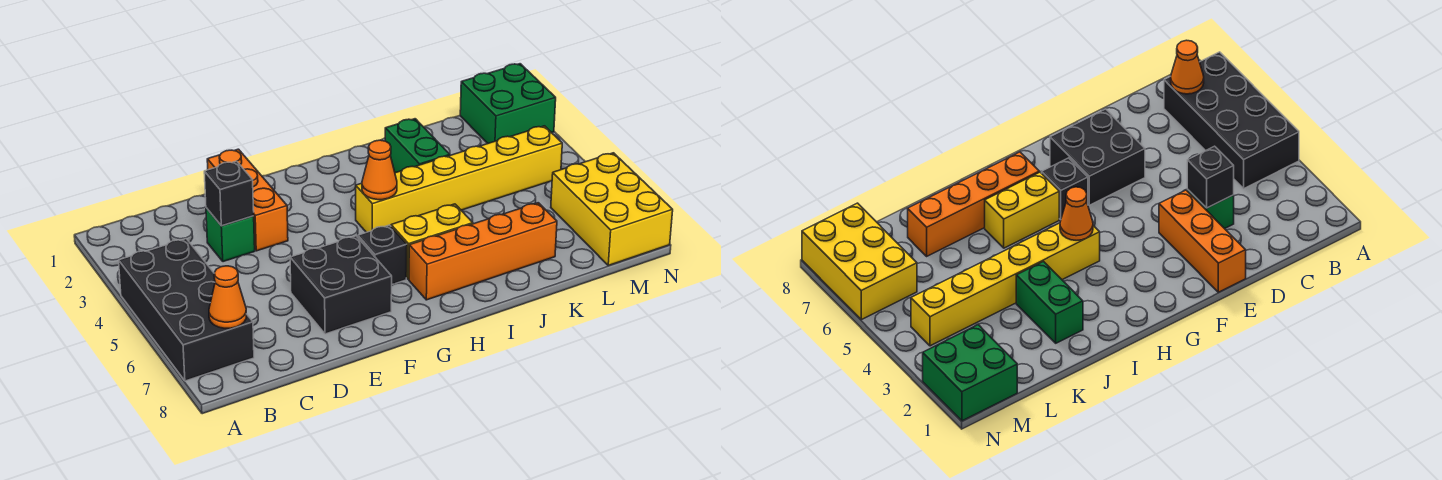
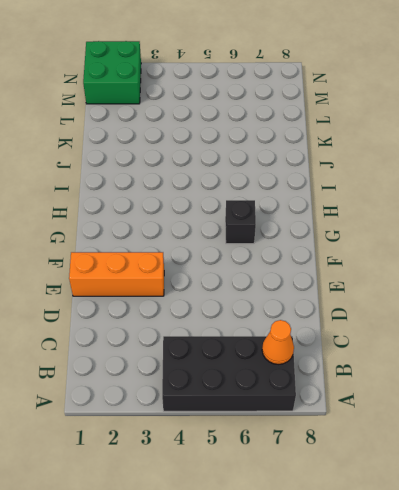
none -> green 1x1 brick [206,208,255,262]
none -> black 2x2 brick [290,236,392,334]
none -> yellow 1x6 brick [356,126,562,232]

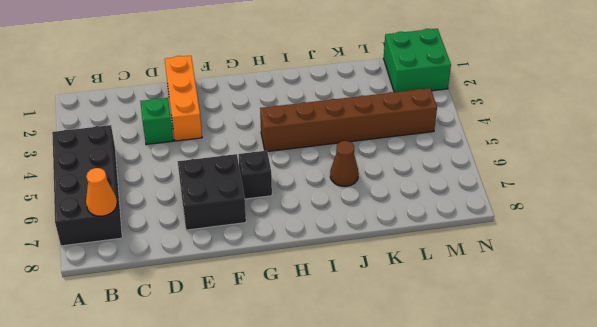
brown 1x6 brick [260,88,437,152] -> yellow 1x6 brick [356,126,562,232]
brown 1x1 cone [330,141,359,186] -> none
none -> yellow 1x2 brick [391,204,473,279]
none -> orange 1x4 brick [409,203,557,300]
none -> green 1x2 brick [385,119,450,173]

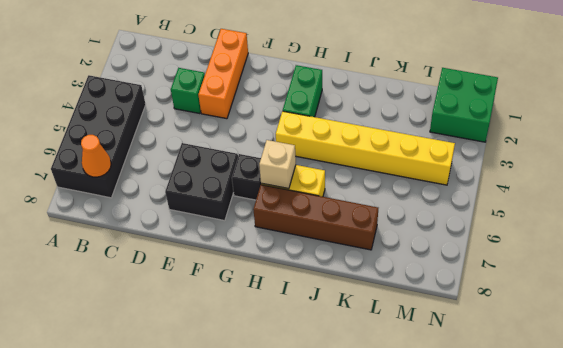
green 1x2 brick [283,65,322,117] -> green 1x2 brick moved to [385,119,450,173]
tan 1x1 brick [259,140,296,189] -> none
brown 1x4 brick [253,185,378,250] -> orange 1x4 brick [409,203,557,300]
none -> yellow 2x3 brick [551,153,673,265]
none -> black 1x1 brick [204,161,254,226]
none -> orange 1x1 cone [362,140,397,200]

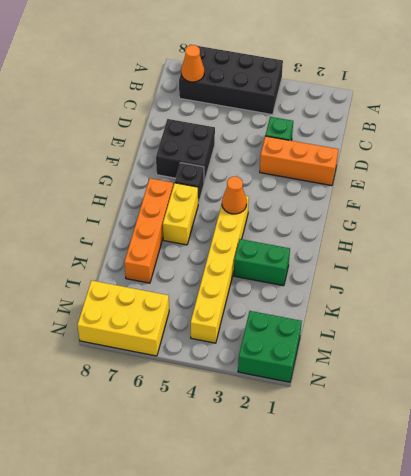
none -> black 1x1 brick [204,161,254,226]

